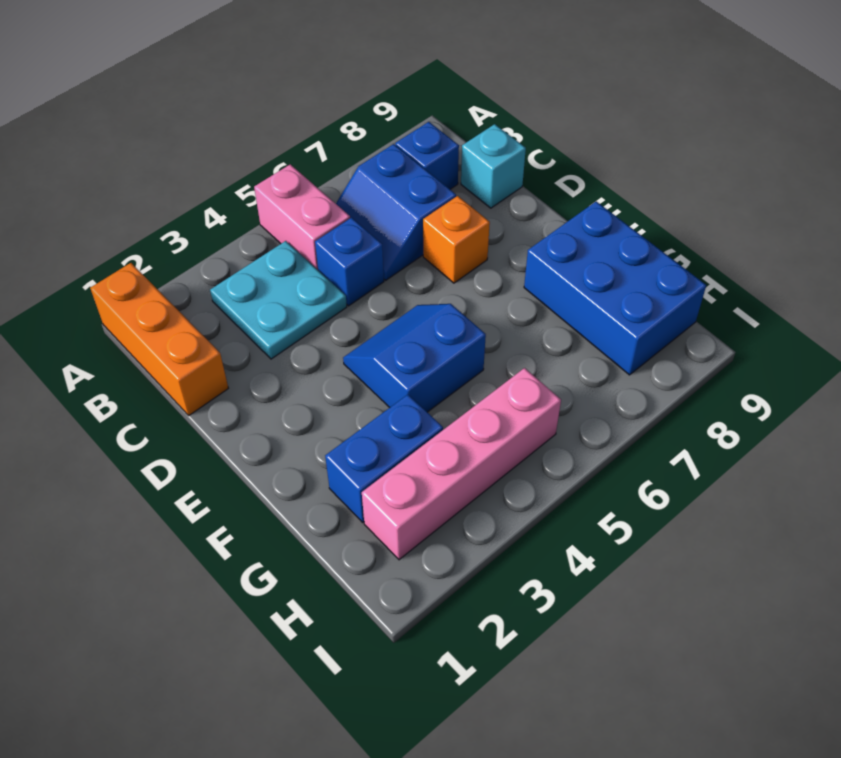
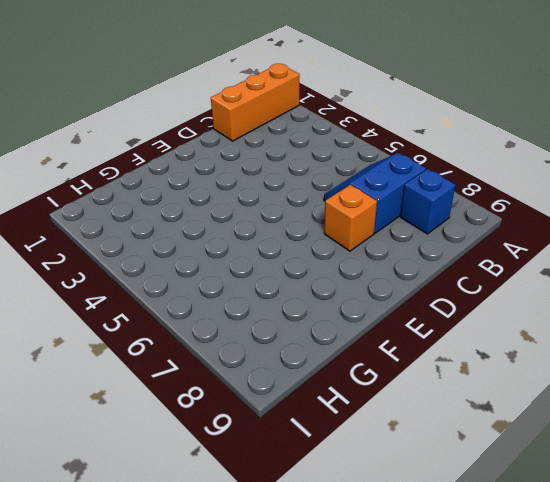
none -> pink 1x2 brick [254,164,350,270]
none -> cyan 2x2 plate [210,241,347,359]
none -> blue 1x1 brick [315,218,384,306]

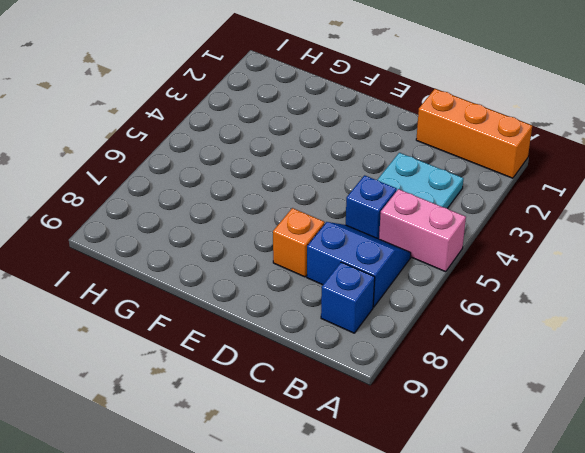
none -> cyan 1x1 brick [461,124,526,208]
none -> blue 2x2 slope [343,304,486,412]
none -> blue 2x3 brick [524,201,706,375]

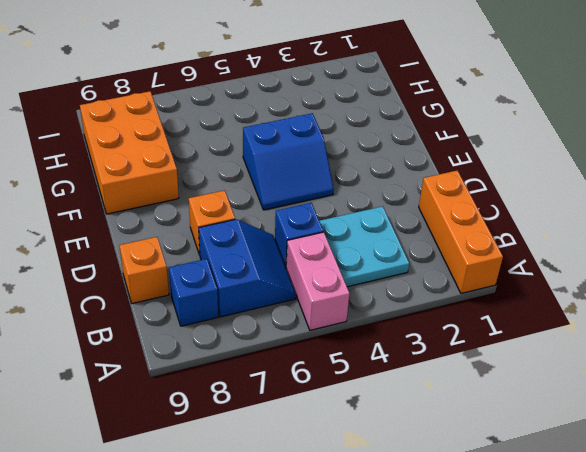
orange 1x1 brick [119,237,169,304] -> cyan 1x1 brick [461,124,526,208]
orange 2x3 brick [80,91,179,214] -> blue 2x3 brick [524,201,706,375]
none -> blue 1x2 brick [325,395,443,522]
none -> pink 1x4 brick [362,368,561,560]

